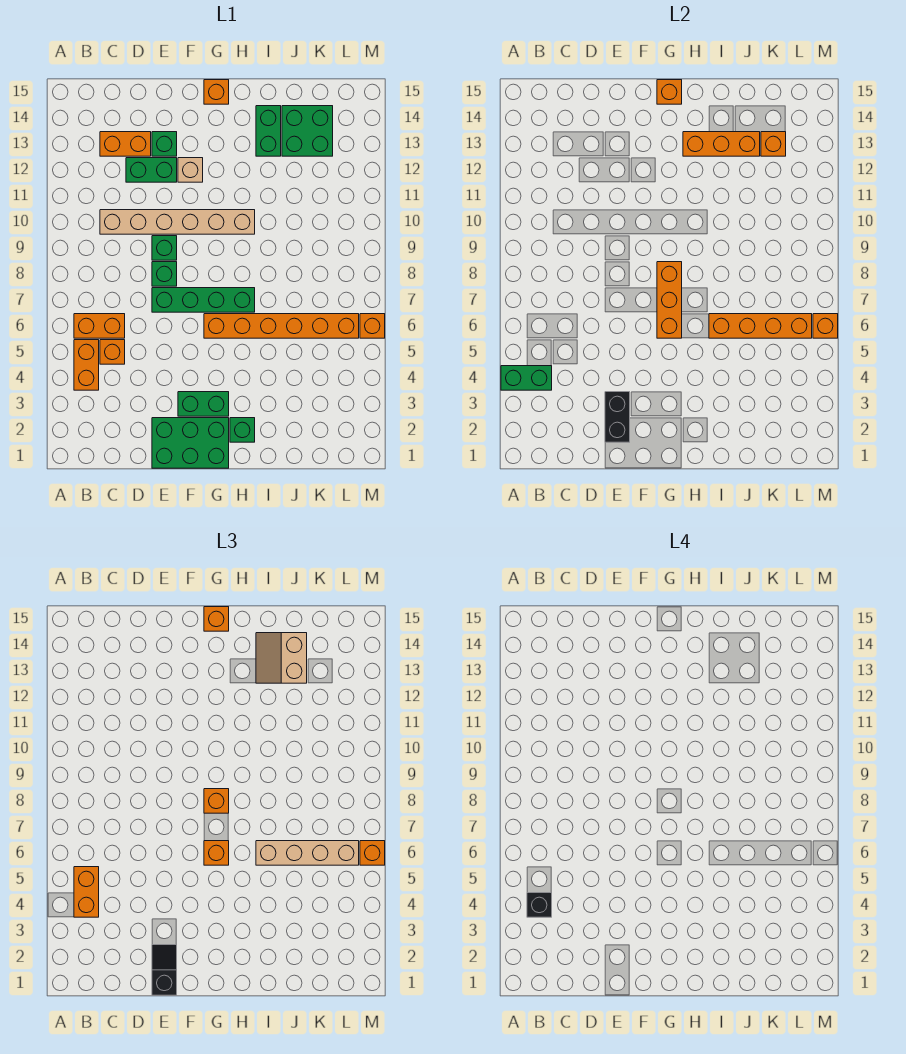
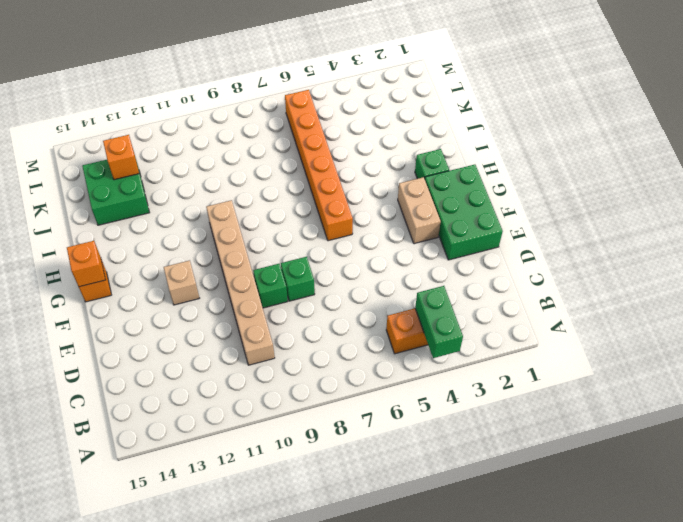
tan 1x2 brick [398,177,441,244] -> green 1x2 brick [178,392,229,416]
none -> orange 1x2 brick [74,314,125,338]
none -> orange 1x1 brick [100,340,125,364]
none -> orange 1x2 brick [100,132,151,156]
none -> green 1x2 brick [126,158,177,182]

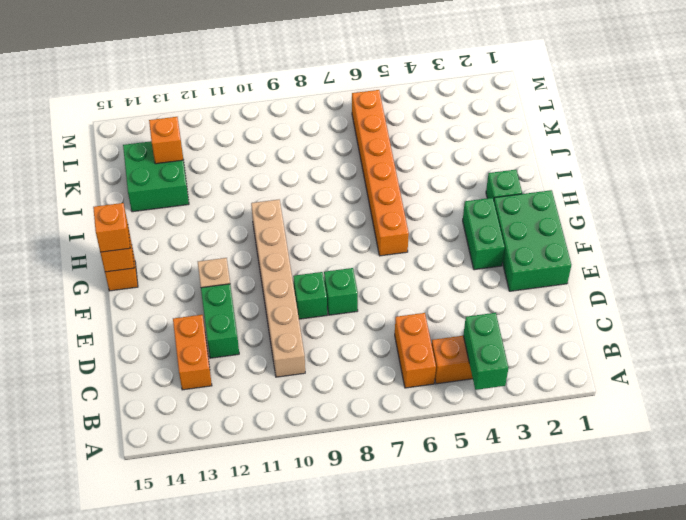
none -> orange 1x1 brick [100,340,125,364]
none -> green 1x4 brick [152,288,255,312]
none -> green 1x1 brick [152,132,177,156]
none -> green 1x2 brick [256,106,281,156]

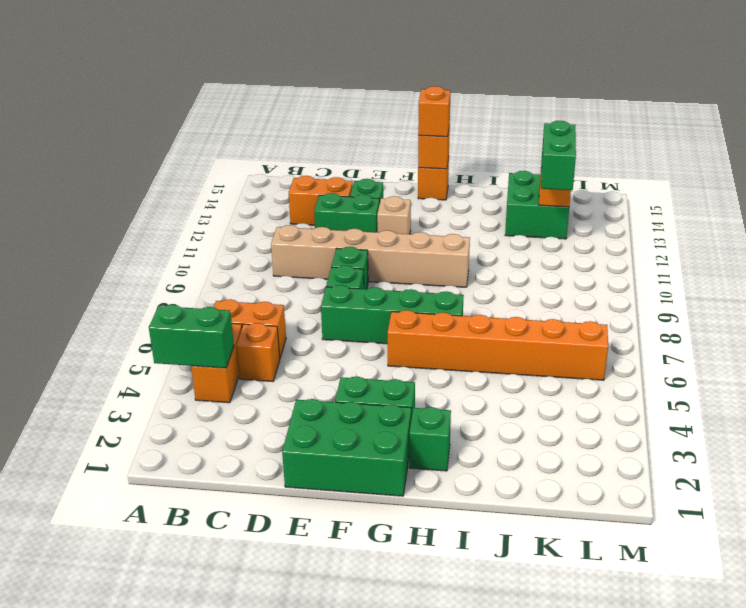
green 1x2 brick [541,121,576,190] -> green 1x2 brick moved to [256,106,281,156]
none -> orange 1x1 brick [360,314,385,338]
none -> black 1x2 brick [605,392,630,442]
none -> orange 1x3 brick [657,262,682,338]
none -> orange 1x3 brick [683,132,760,156]

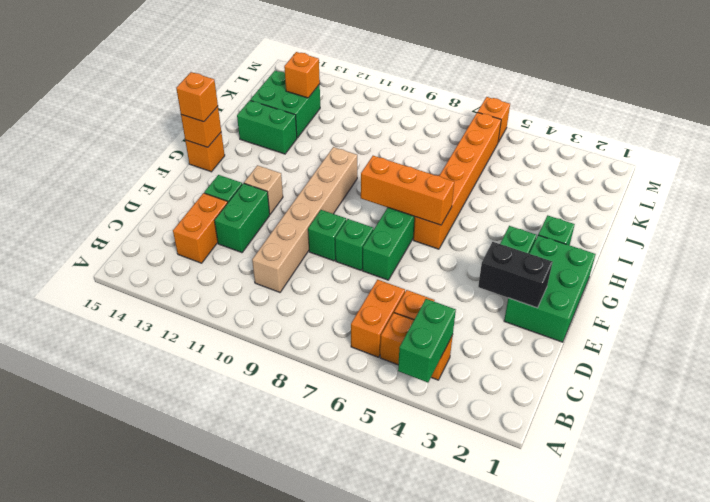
none -> orange 1x3 brick [683,132,760,156]
none -> orange 1x4 brick [709,314,812,338]
none -> orange 1x1 brick [813,314,838,338]
none -> orange 1x2 brick [74,867,99,917]

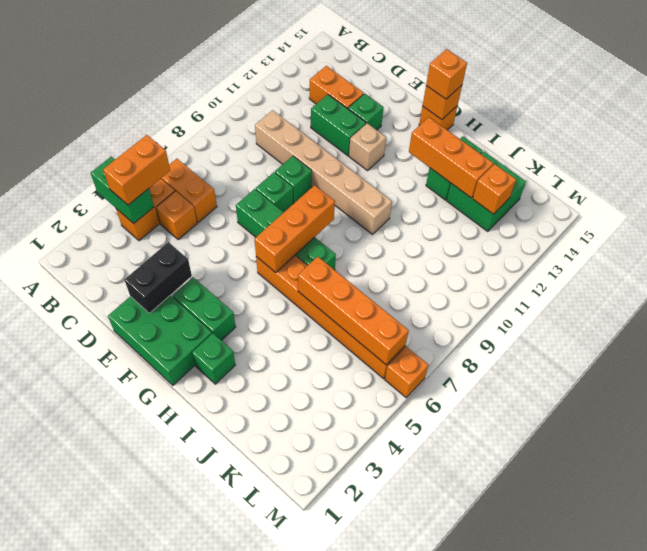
none -> orange 1x1 brick [813,314,838,338]
none -> black 1x2 slope [152,945,177,995]
none -> orange 1x1 brick [204,841,229,865]
none -> orange 1x1 brick [204,789,229,813]

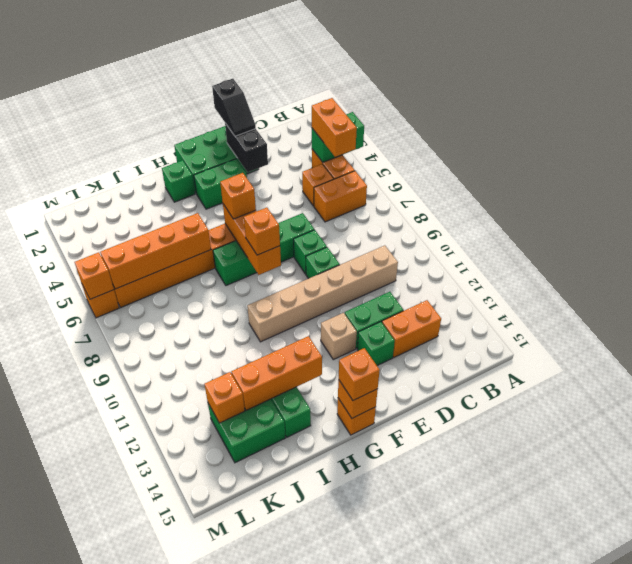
none -> tan 1x4 brick [256,841,359,865]
none -> tan 2x2 slope [256,633,307,683]
none -> orange 1x1 brick [360,841,385,865]
none -> black 1x1 brick [527,893,552,917]

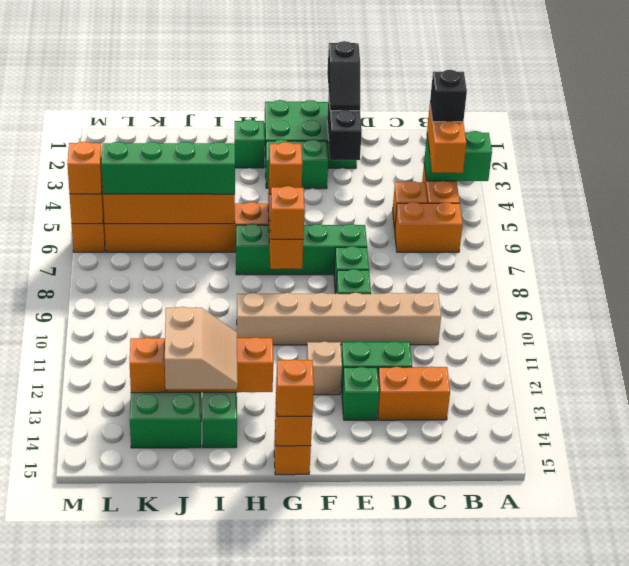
green 1x4 brick [101,142,235,194] -> tan 1x4 brick [256,841,359,865]

